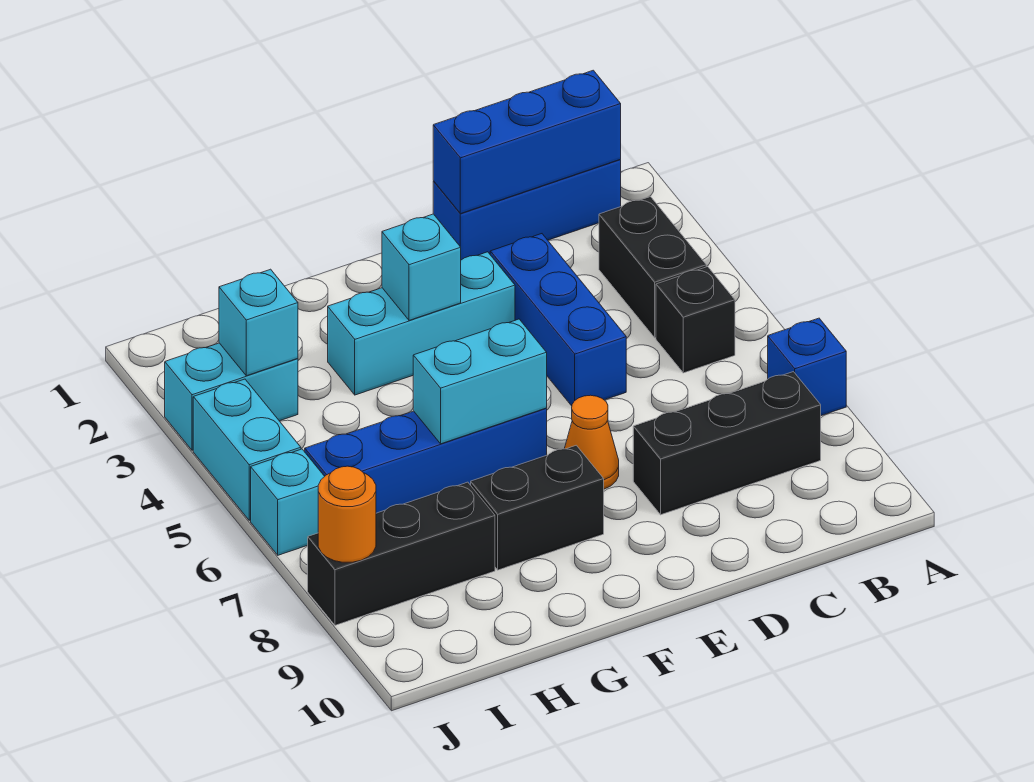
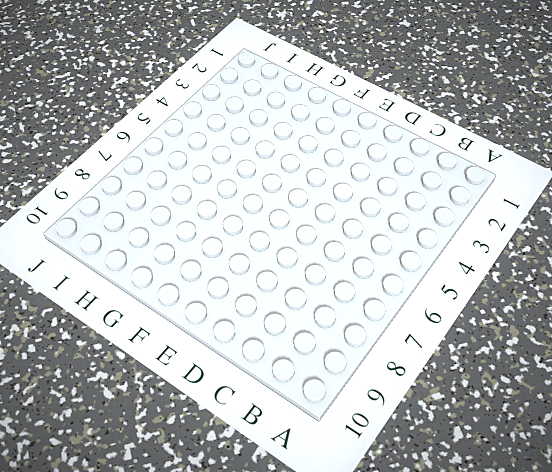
none -> blue 1x1 brick [768,318,846,416]
none -> blue 1x3 brick [433,160,621,260]
none -> black 1x2 brick [599,197,706,338]

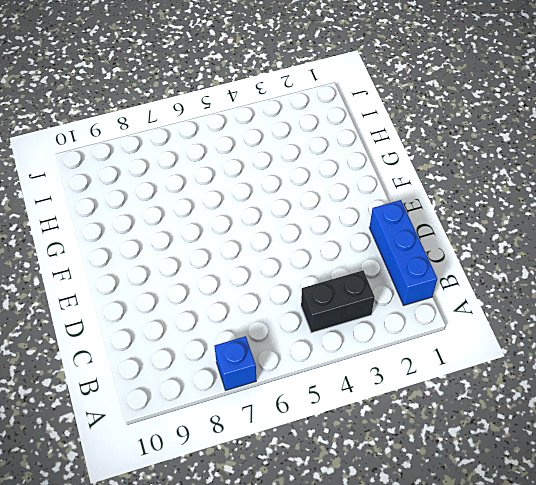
none -> black 1x1 brick [656,267,735,373]
none -> black 1x3 brick [633,372,821,515]
none -> blue 1x3 brick [490,234,626,406]

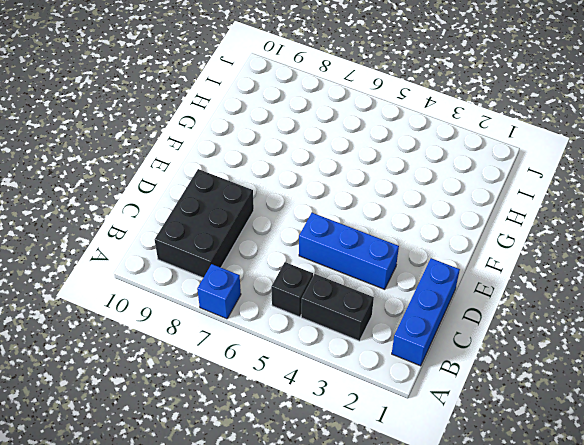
black 2x3 brick [155,169,254,278] -> black 1x3 brick [633,372,821,515]
none -> cyan 1x3 brick [328,252,515,395]
none -> orange 1x1 cone [564,395,619,489]
none -> blue 1x4 brick [305,408,547,513]

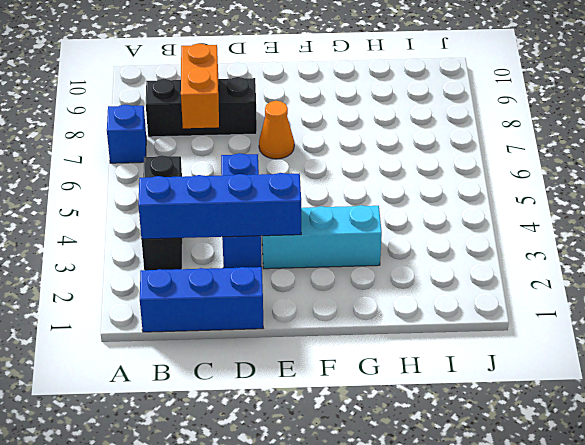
blue 1x4 brick [138,173,301,239] -> blue 1x4 brick moved to [305,408,547,513]
orange 1x2 brick [181,44,219,128] -> none
none -> black 1x2 brick [471,445,604,570]
none -> black 1x3 brick [308,482,495,625]
none -> cyan 1x2 brick [165,343,298,450]

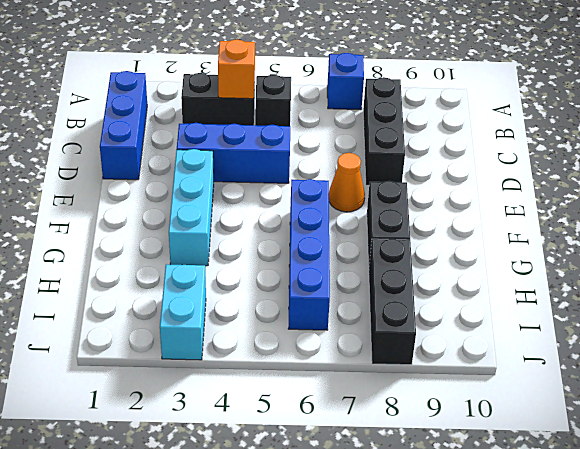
orange 1x1 brick [218,39,255,99] -> none
none -> cyan 1x2 brick [193,379,301,520]
none -> cyan 1x1 brick [251,449,325,555]
none -> blue 1x3 brick [433,70,621,214]

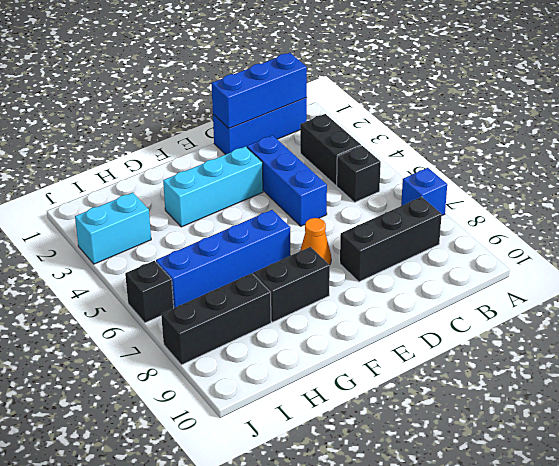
black 1x1 brick [125,261,174,323] -> cyan 1x1 brick [251,449,325,555]
none -> cyan 1x2 brick [193,379,301,520]
none -> cyan 1x1 brick [382,214,461,320]
none -> cyan 1x2 brick [413,319,547,444]

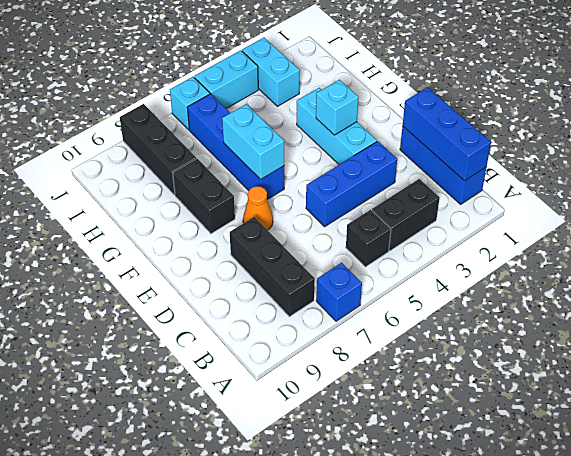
none -> cyan 1x1 brick [219,269,298,376]
none -> orange 1x1 round brick [318,466,376,562]

